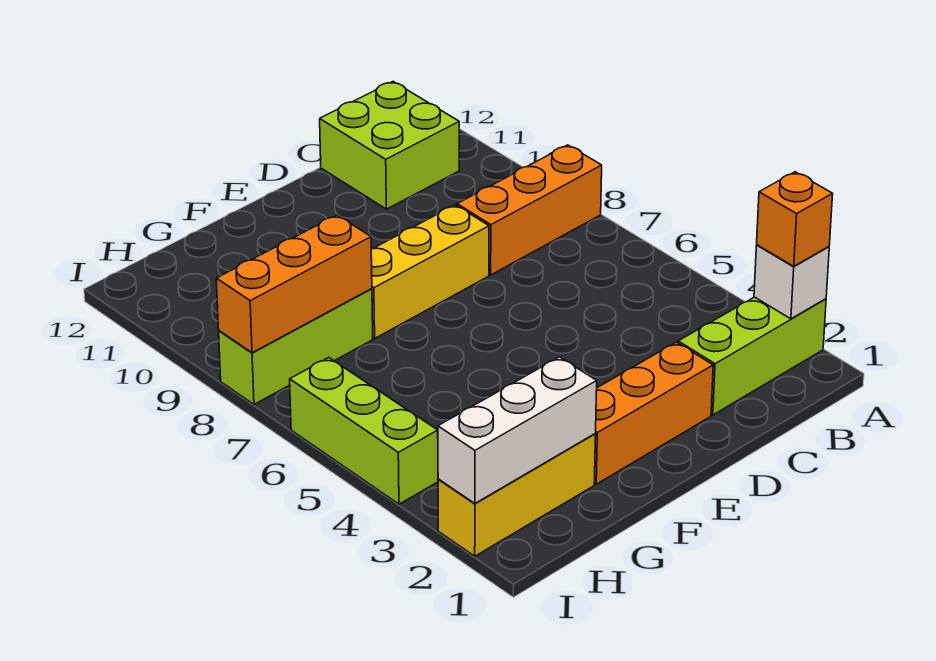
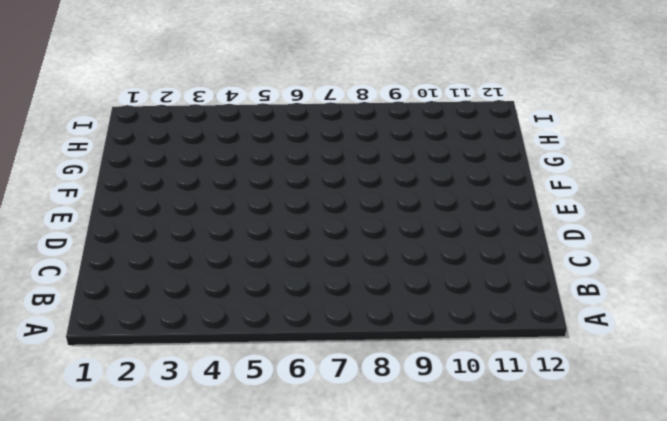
none -> lime 1x3 brick [678,297,826,415]
none -> orange 1x3 brick [457,145,602,275]
none -> lime 2x2 brick [320,82,459,209]

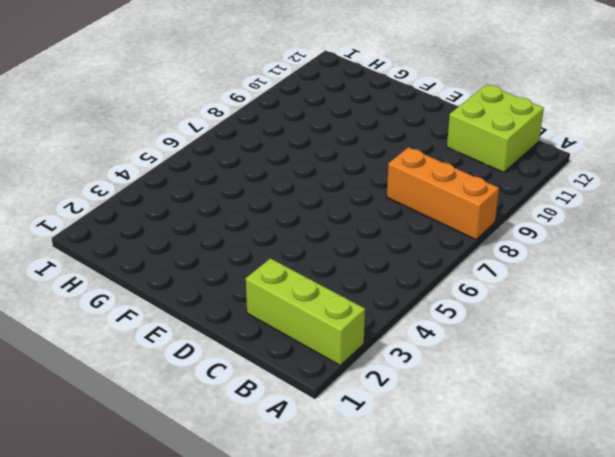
none -> orange 1x3 brick [594,342,713,484]
none -> yellow 1x3 brick [371,205,489,338]
none -> yellow 1x3 brick [438,434,596,556]

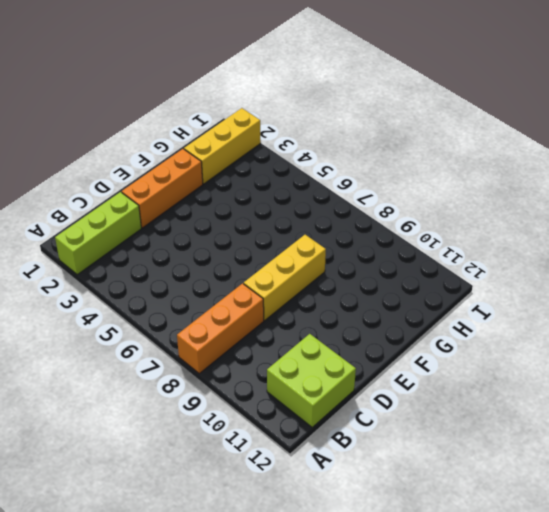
none -> lime 1x3 brick [219,289,373,404]
none -> lime 1x3 brick [290,358,438,504]
none -> white 1x1 brick [754,245,829,319]

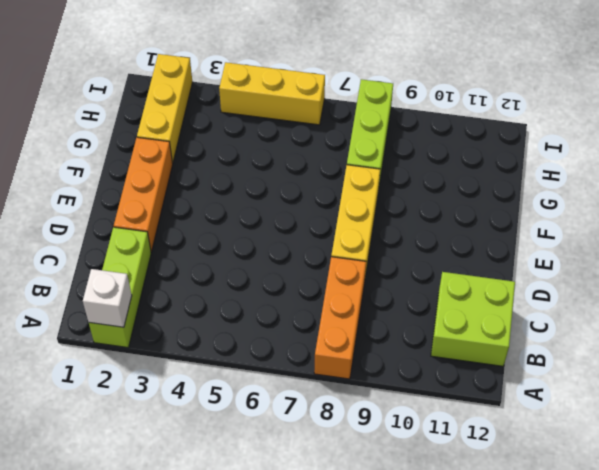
yellow 1x3 brick [219,62,325,125] -> lime 1x3 brick [290,358,438,504]
none -> white 1x3 brick [438,357,597,503]
none -> orange 1x3 brick [216,215,372,353]
none -> orange 1x1 brick [757,172,833,266]

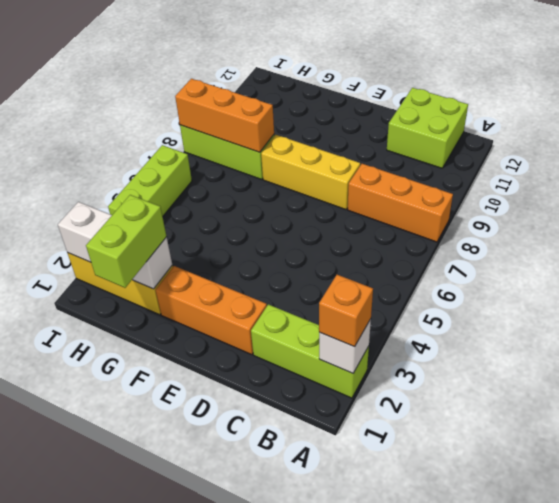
lime 1x2 brick [86,195,167,288] -> none

